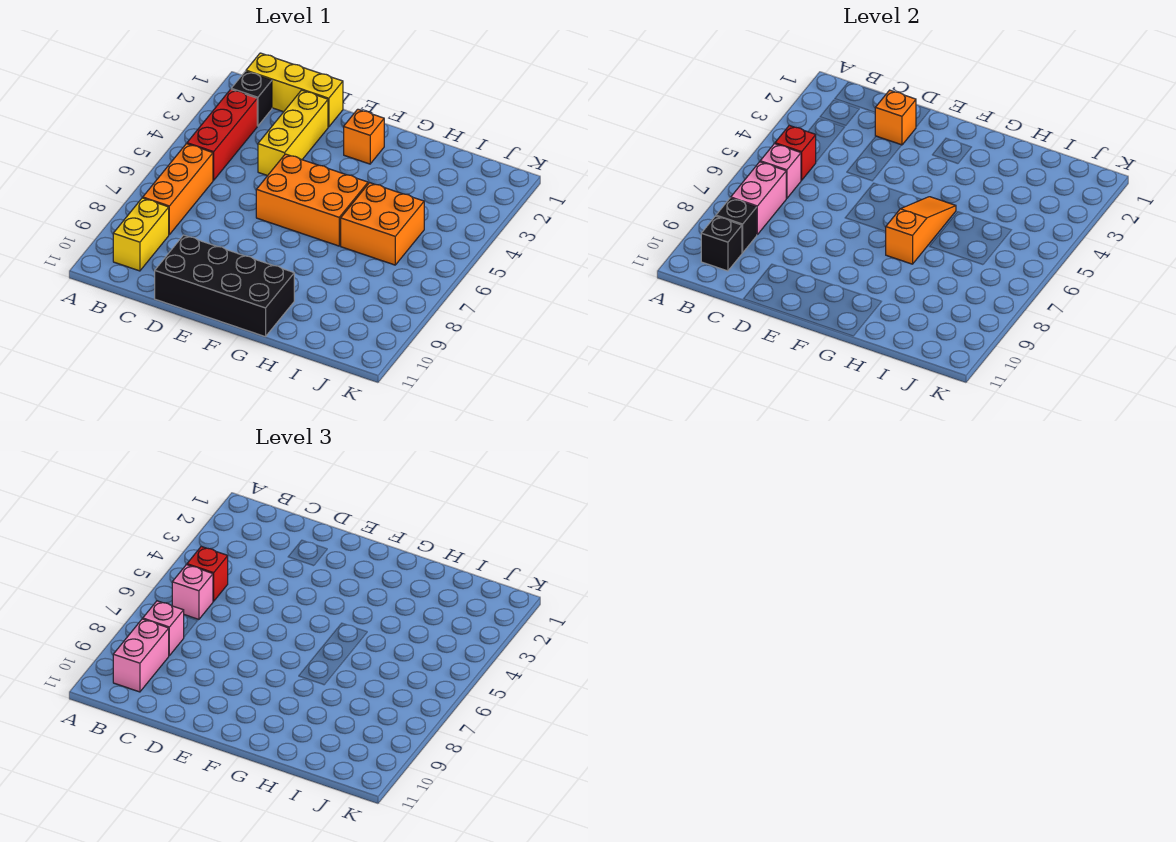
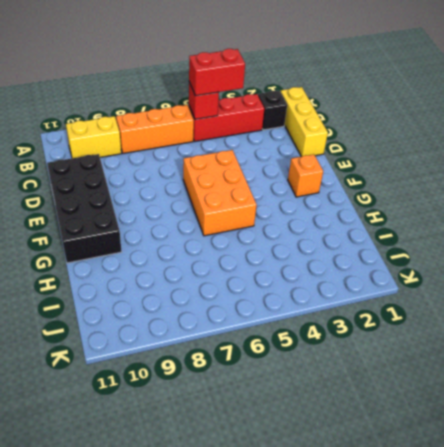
red 1x2 brick [189,49,245,96] -> red 1x1 brick [187,546,228,601]
none -> yellow 1x3 brick [258,90,328,176]
none -> orange 2x2 brick [341,183,424,265]
none -> pink 1x1 brick [760,144,801,199]

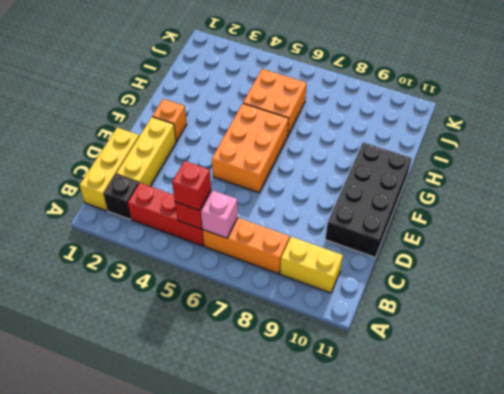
yellow 1x3 brick [116,117,176,186] -> yellow 1x3 brick turned to [258,90,328,176]
none -> pink 1x2 brick [731,162,786,234]
none -> black 1x1 brick [716,198,757,253]
none -> black 1x1 brick [701,216,742,271]

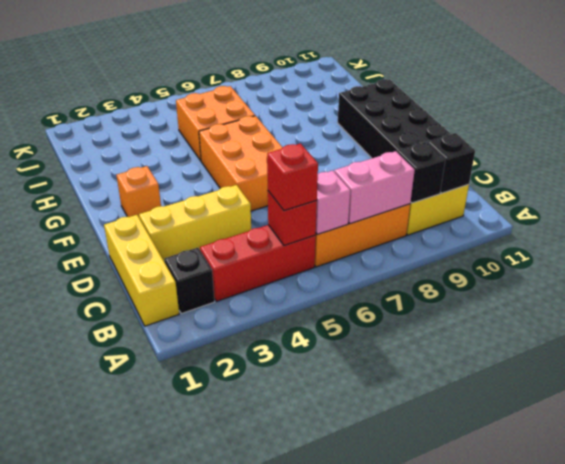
none -> orange 1x1 brick [875,90,916,145]
none -> orange 1x3 slope [885,197,956,264]
none -> pink 1x1 brick [172,565,213,619]

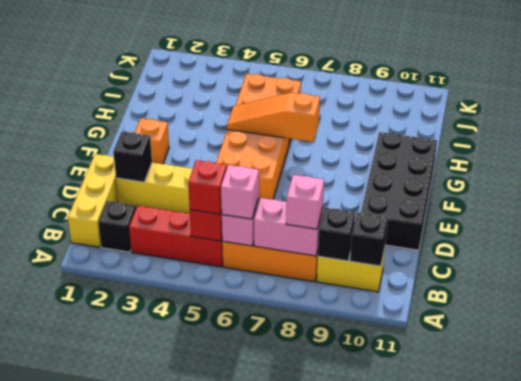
black 1x1 brick [113,132,152,182] -> orange 1x1 brick [875,90,916,145]
none -> pink 1x2 brick [113,619,169,692]

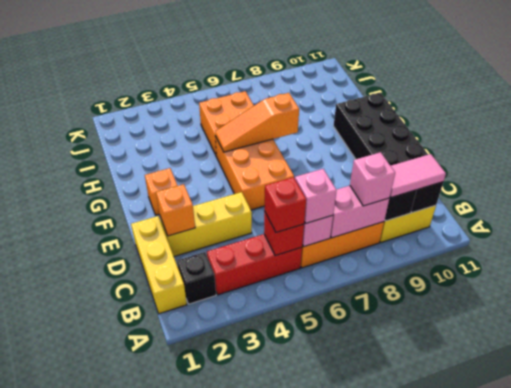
pink 1x2 tile [390,154,446,197] -> pink 1x2 brick [113,619,169,692]

